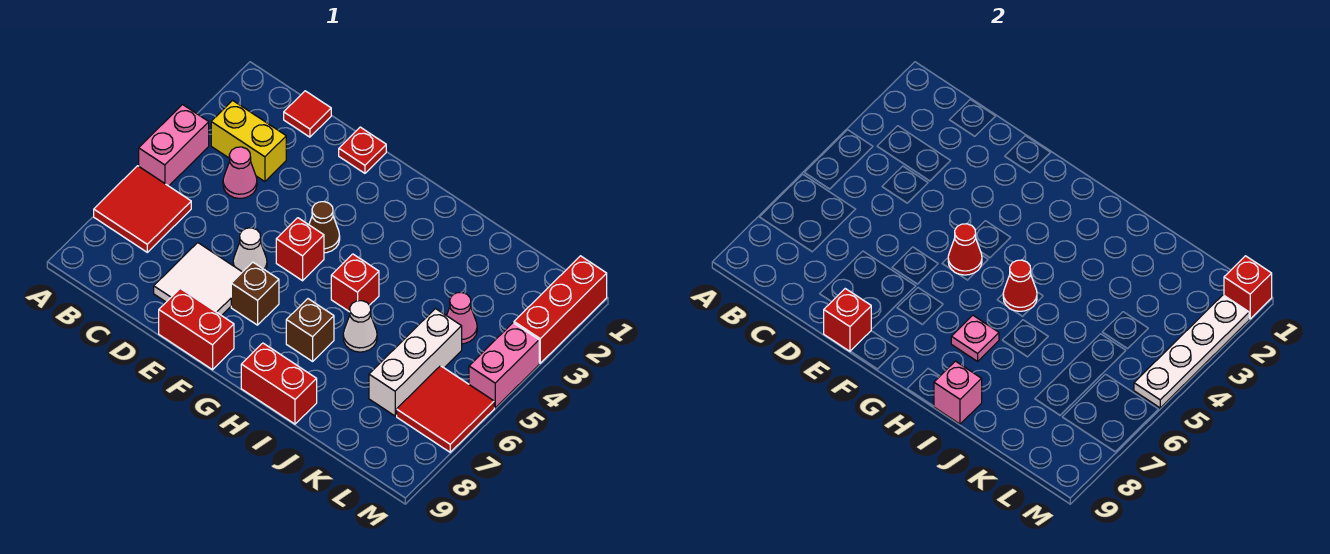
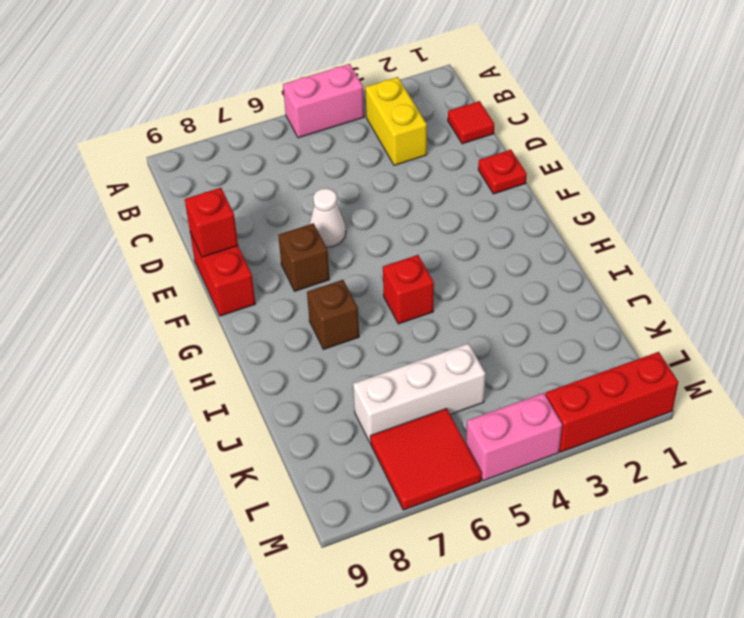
none -> red 2x2 tile [94,166,191,252]
none -> pink 1x1 cone [223,147,257,198]
none -> white 2x2 tile [154,243,242,316]

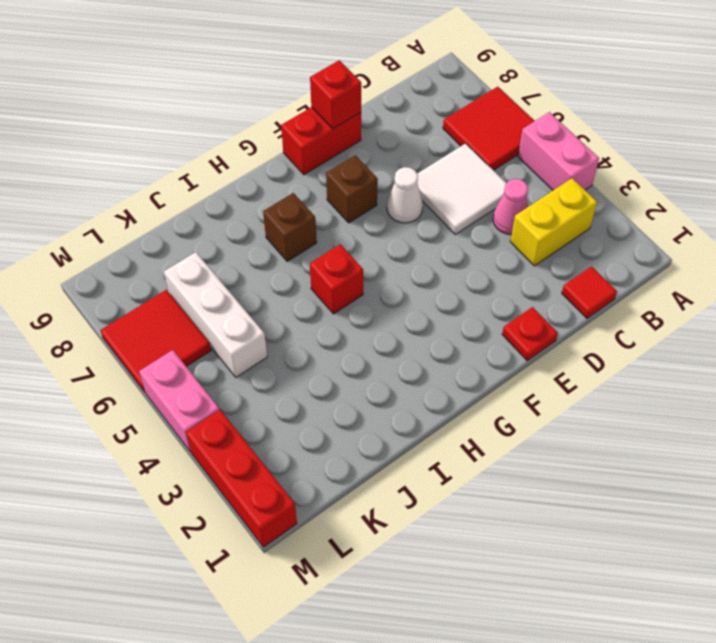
white 2x2 tile [417,143,506,234] -> white 2x2 tile moved to [154,243,242,316]
none -> brown 1x1 cone [309,202,340,253]
none -> red 1x1 brick [276,218,324,281]
none -> red 1x2 brick [241,343,317,424]

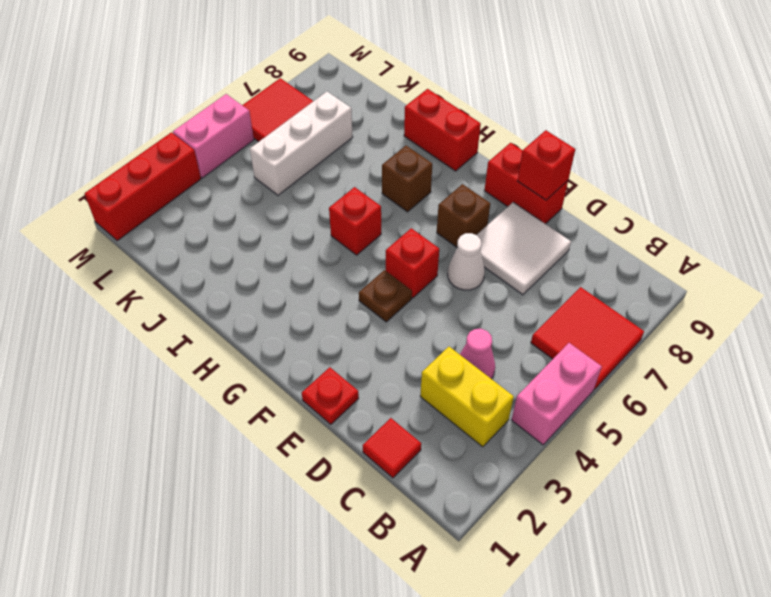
brown 1x1 plate [359,270,412,322] -> brown 1x1 cone [309,202,340,253]
none -> white 1x1 cone [343,301,377,352]
none -> pink 1x1 cone [447,292,477,344]
none -> red 1x1 cone [948,224,982,275]

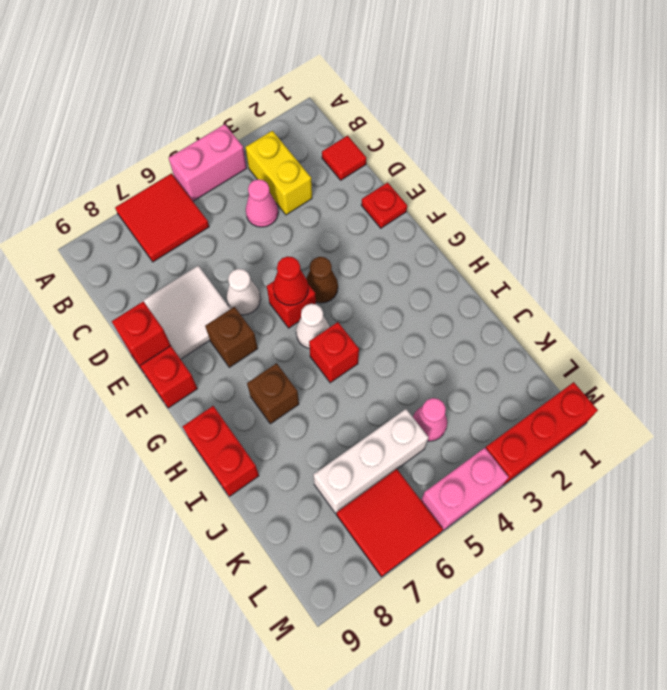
white 1x1 cone [296,304,330,348] -> white 1x1 cone moved to [343,301,377,352]
none -> red 1x1 cone [1003,260,1037,311]
none -> pink 1x1 plate [951,315,999,361]
none -> pink 1x1 brick [934,361,982,424]

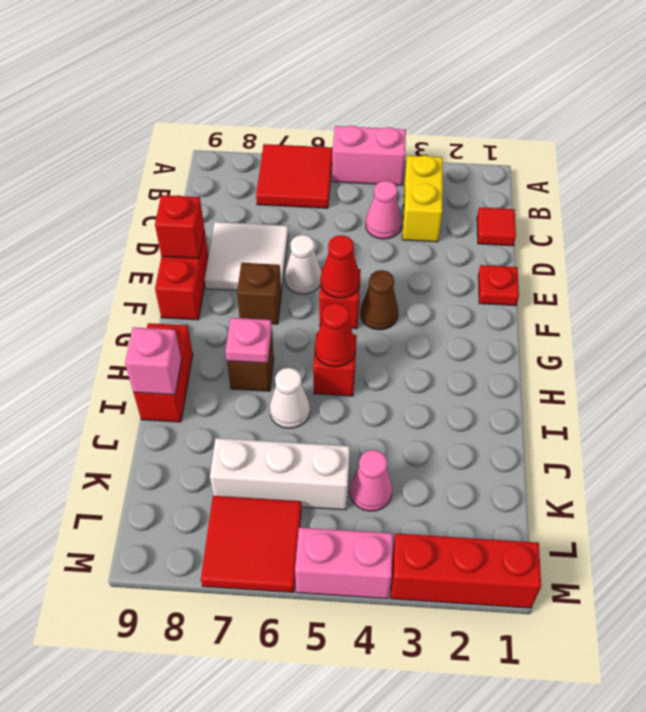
none -> red 1x1 brick [1224,256,1272,319]
none -> white 1x4 plate [1134,295,1249,408]

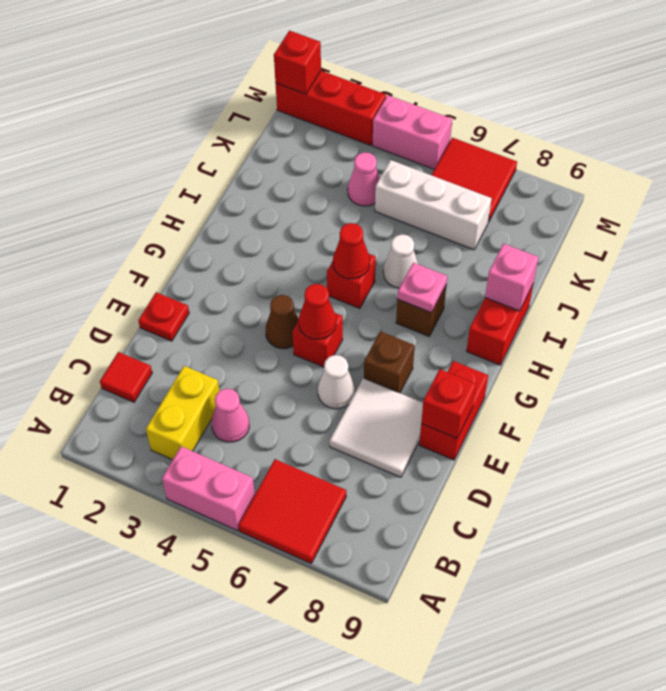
none -> white 1x4 plate [1134,295,1249,408]

